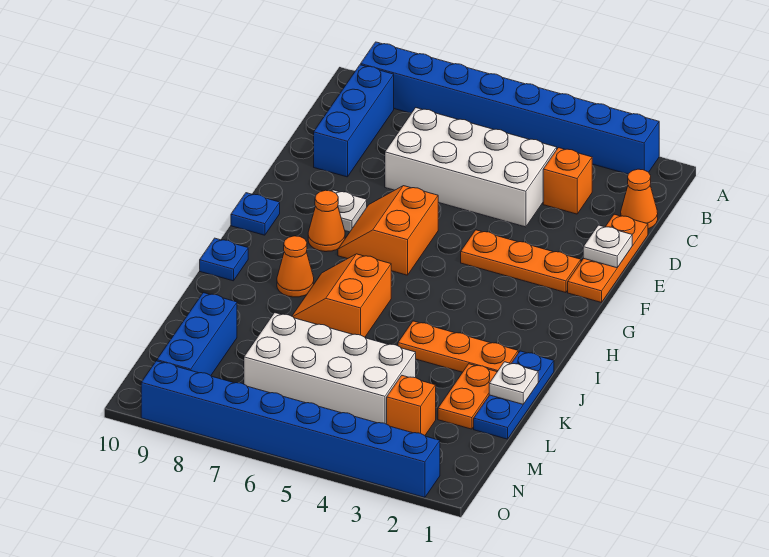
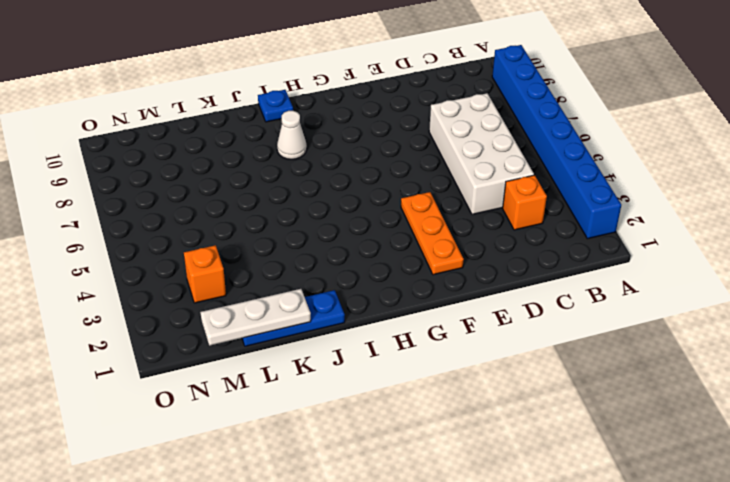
white 1x1 cone [277,111,307,159] -> orange 1x1 cone [277,236,314,297]
white 1x3 plate [200,289,311,346] -> white 1x1 plate [489,362,538,404]
none -> blue 1x3 brick [314,65,394,177]
none -> orange 1x1 cone [621,169,658,229]
none -> orange 1x3 plate [568,214,648,303]

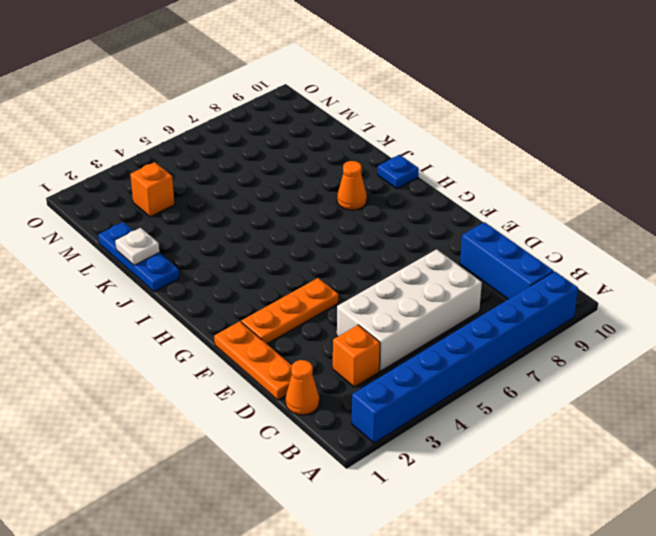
none -> orange 2x2 slope [338,186,438,275]
none -> white 1x1 plate [332,190,367,232]
none -> orange 1x1 cone [308,190,345,252]

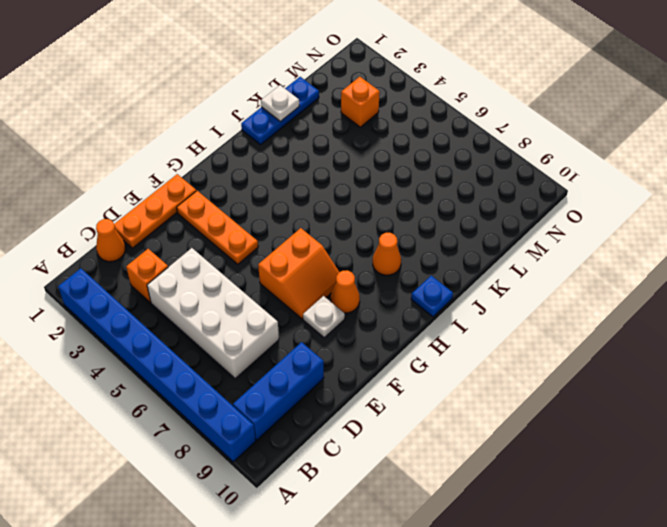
none -> blue 1x1 plate [231,193,280,235]
none -> orange 2x2 slope [292,254,391,337]
none -> orange 1x3 plate [398,321,518,372]

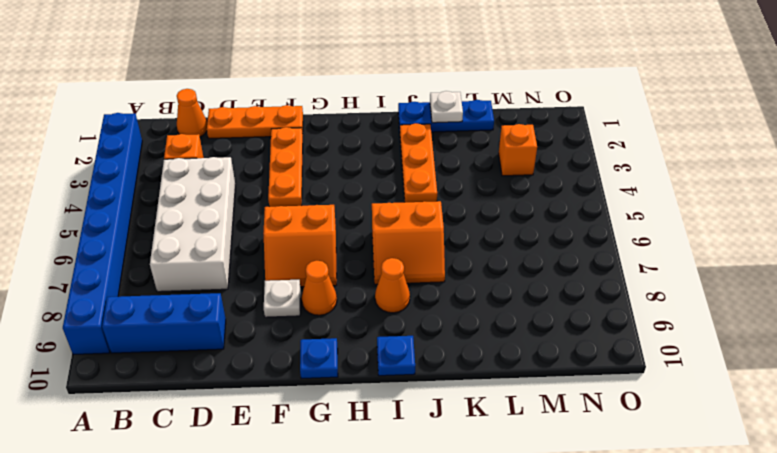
none -> orange 1x2 plate [438,364,497,429]
none -> white 2x4 brick [244,313,416,424]
none -> blue 1x3 brick [157,293,237,375]

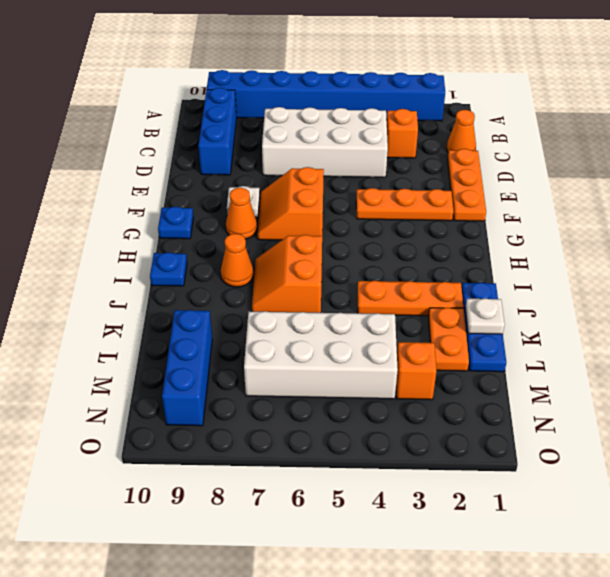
none -> blue 1x8 brick [141,361,440,498]
none -> white 1x1 plate [583,225,632,268]

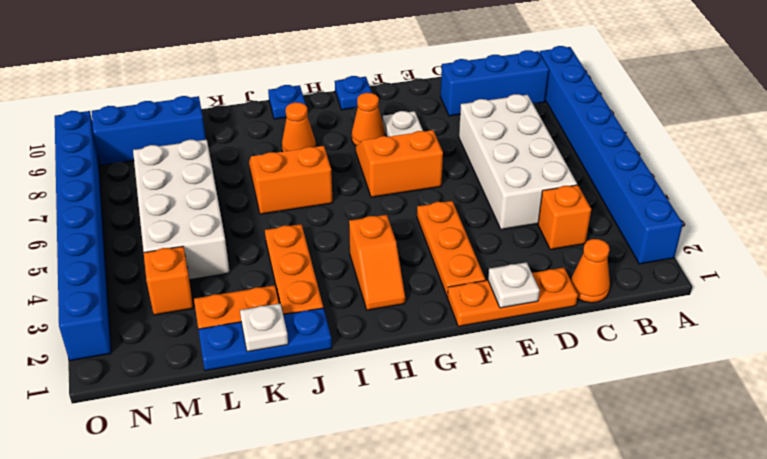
orange 1x2 slope [349,215,405,310] -> none

